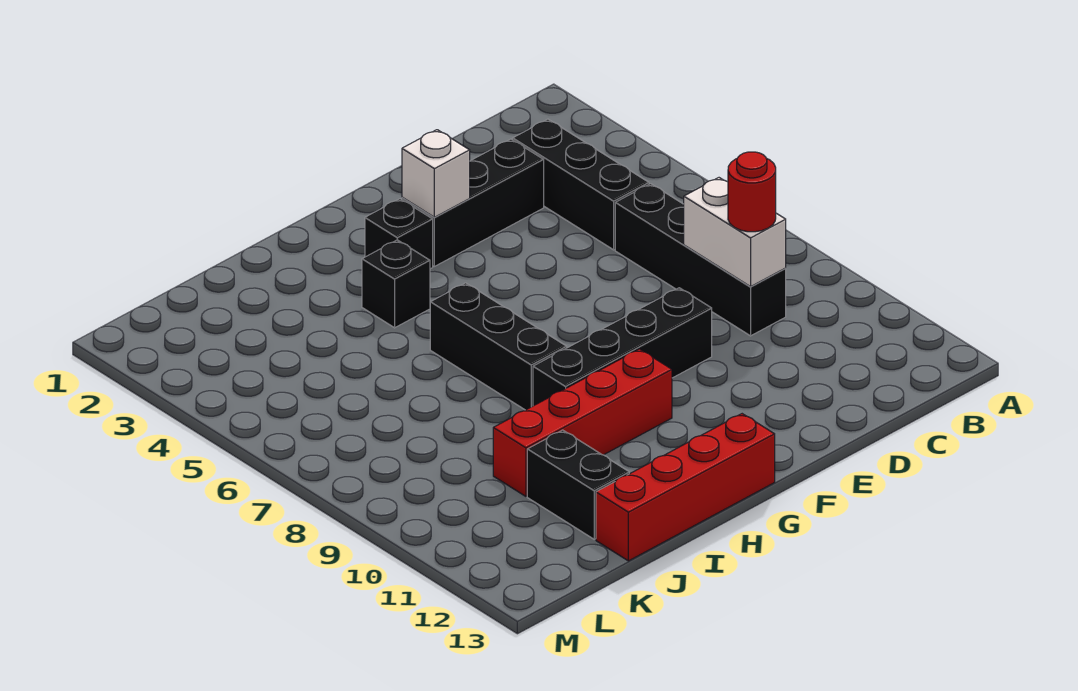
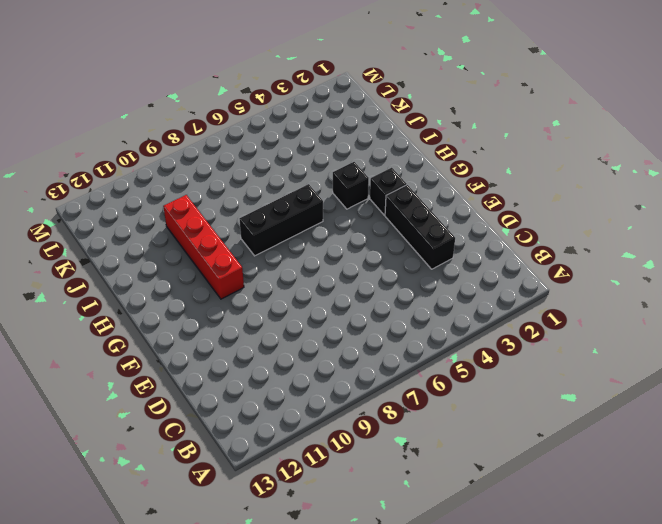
none -> black 1x3 brick [513,119,649,250]
none -> black 1x4 brick [615,184,786,336]
none -> black 1x4 brick [533,288,712,406]

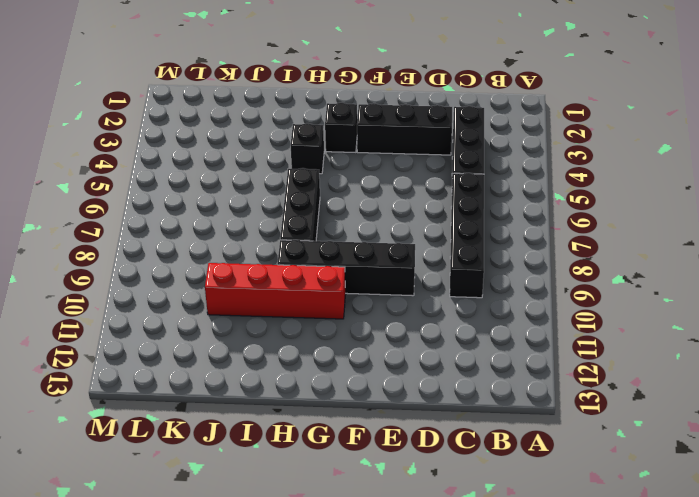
none -> red 1x4 brick [596,414,775,561]
none -> black 1x2 brick [527,430,629,539]
none -> white 1x2 brick [684,178,786,287]

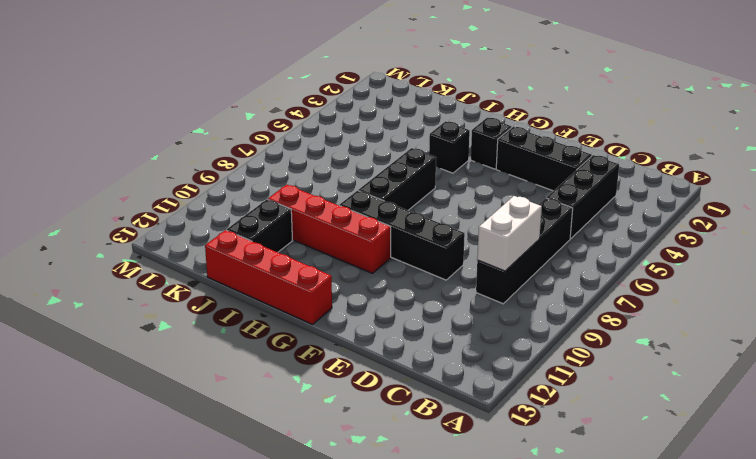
none -> white 1x1 brick [402,130,470,217]
none -> red 1x1 round brick [728,152,776,232]

